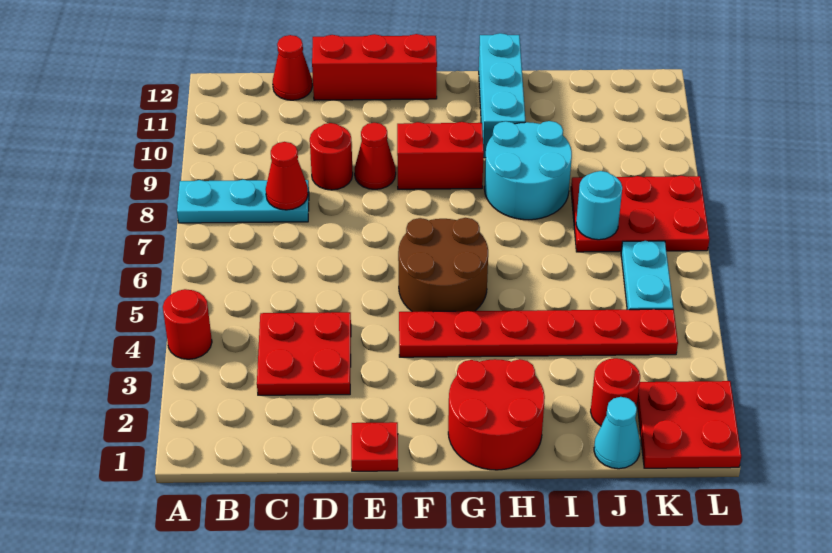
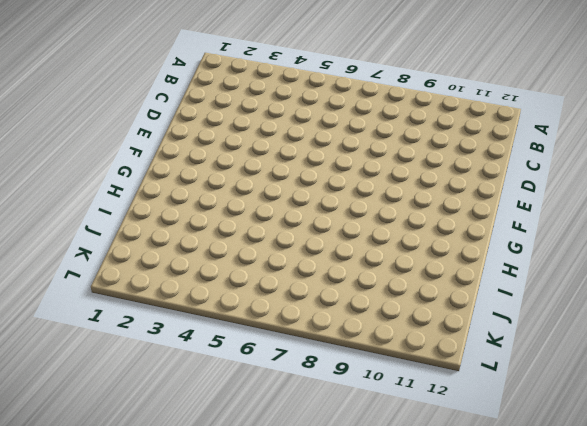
none -> red 1x1 round brick [163,289,212,359]
none -> cyan 1x3 plate [177,180,309,223]
none -> red 2x2 plate [257,312,351,395]

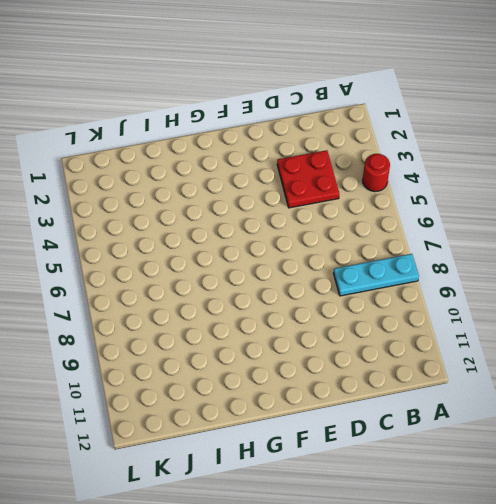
none -> red 1x1 cone [273,35,312,100]
none -> red 1x1 round brick [310,123,353,190]
none -> red 1x3 brick [312,34,437,100]

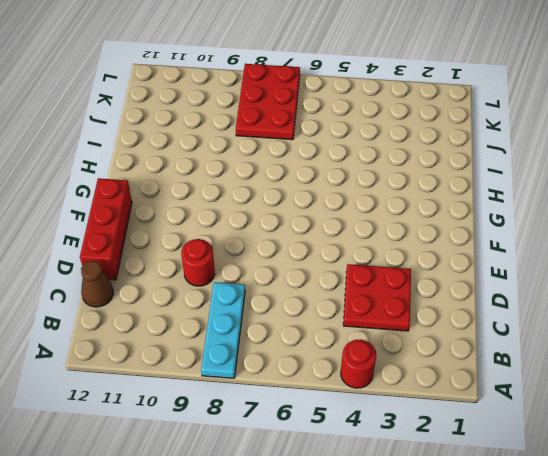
brown 1x1 cone [81,261,113,307] -> red 1x1 cone [273,35,312,100]
none -> red 1x1 plate [351,422,398,471]
none -> red 1x1 cone [355,123,396,189]
none -> red 1x6 plate [399,309,678,357]

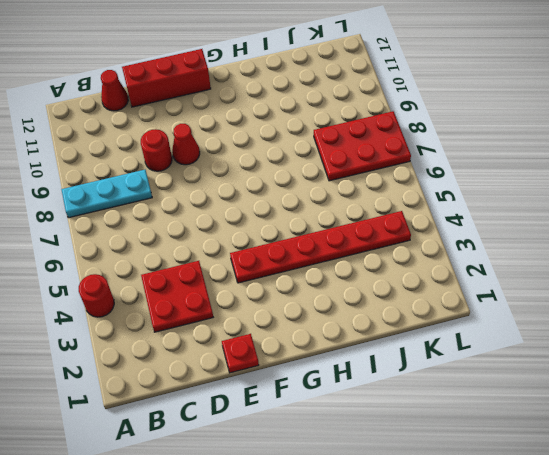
none -> brown 2x2 round brick [398,218,488,312]
none -> red 1x2 brick [397,122,484,189]
none -> red 2x2 round brick [448,359,545,470]

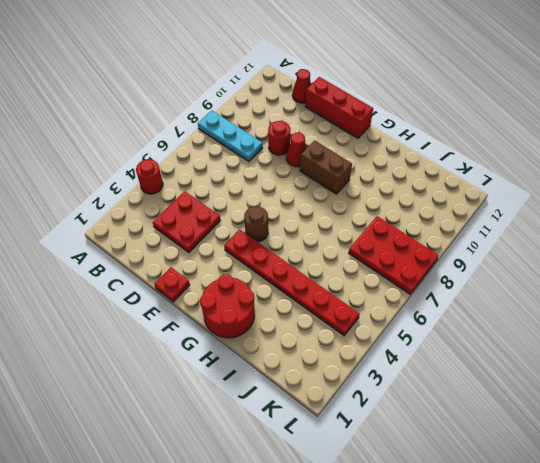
brown 1x1 round brick [244,207,268,242] -> brown 2x2 round brick [398,218,488,312]
brown 1x2 brick [300,140,352,194] -> red 1x2 brick [397,122,484,189]
none -> cyan 2x2 round brick [484,121,572,220]
none -> cyan 1x3 brick [479,33,525,158]
none -> cyan 1x1 cone [594,397,641,469]

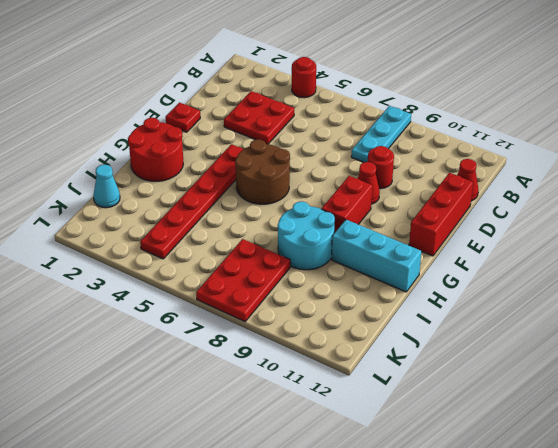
none -> red 1x1 round brick [591,358,640,426]
none -> red 2x2 plate [637,381,741,468]
none -> cyan 1x2 plate [621,241,673,310]

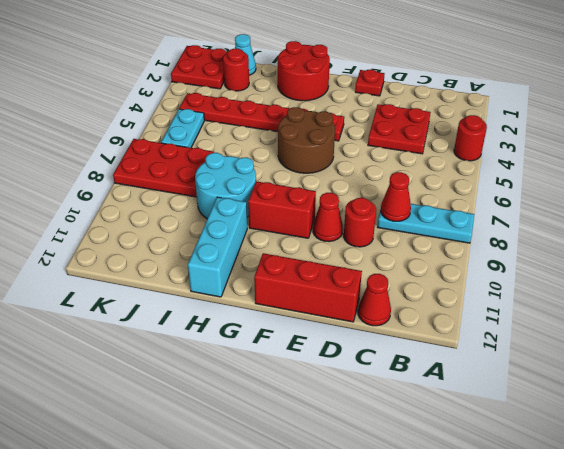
none -> cyan 1x1 round brick [576,171,622,240]

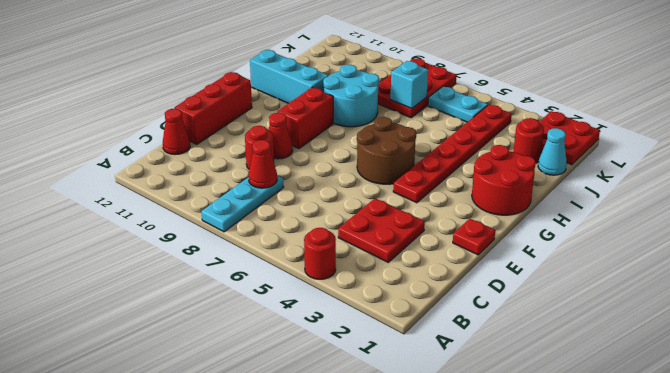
cyan 1x1 brick [390,61,428,109] -> cyan 1x1 round brick [576,171,622,240]

